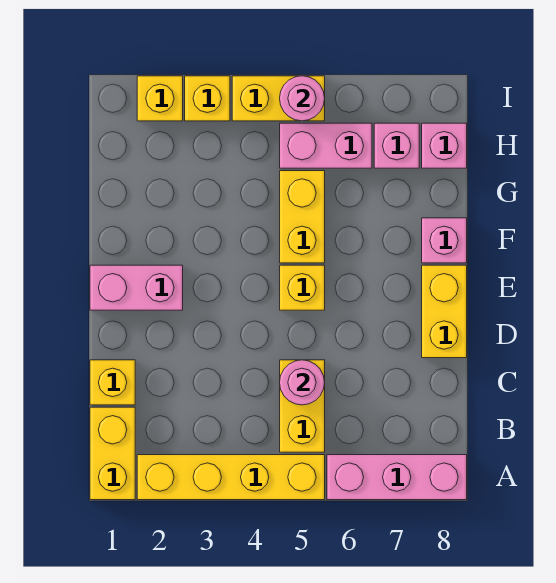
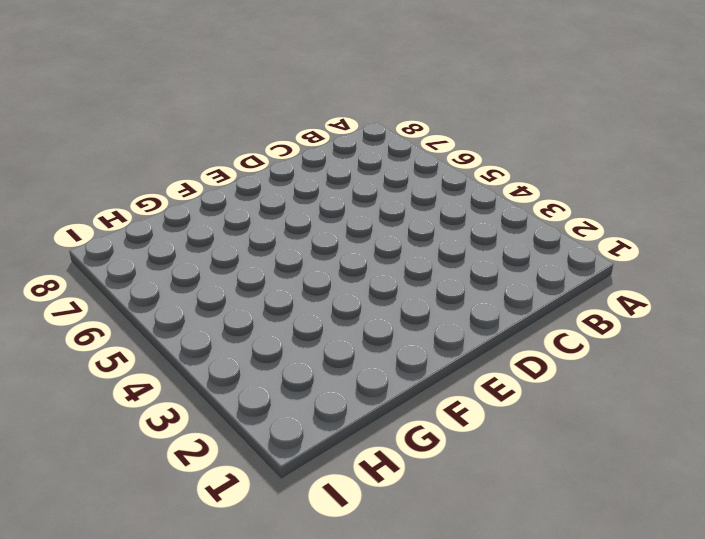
none -> yellow 1x2 brick [90,407,135,500]
none -> yellow 1x4 brick [137,455,325,500]
none -> pink 1x3 brick [327,455,467,500]

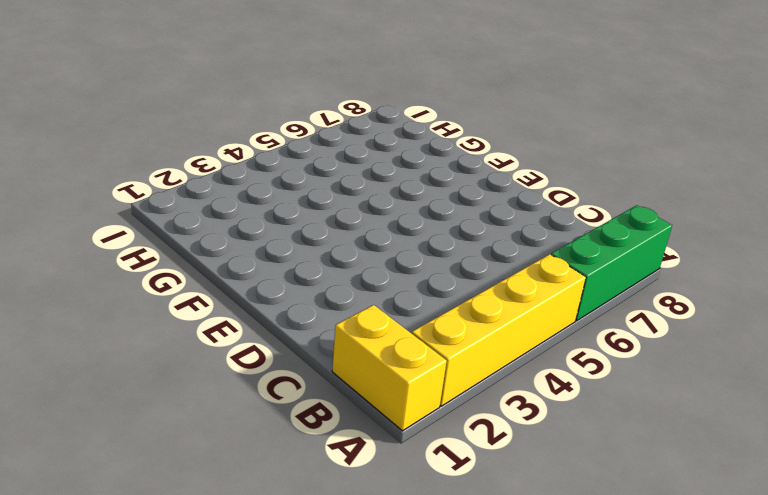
green 1x3 brick [551,205,672,321] -> pink 1x3 brick [327,455,467,500]
none -> yellow 1x2 brick [280,360,325,452]
none -> yellow 1x1 brick [90,360,135,405]
none -> yellow 1x2 brick [422,265,467,358]

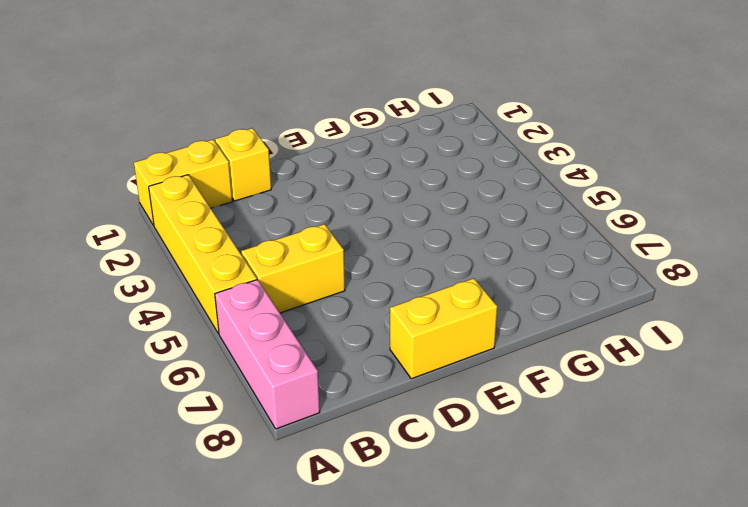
none -> pink 1x2 brick [90,265,183,310]
none -> yellow 1x1 brick [280,265,325,310]
none -> yellow 1x2 brick [280,171,325,263]

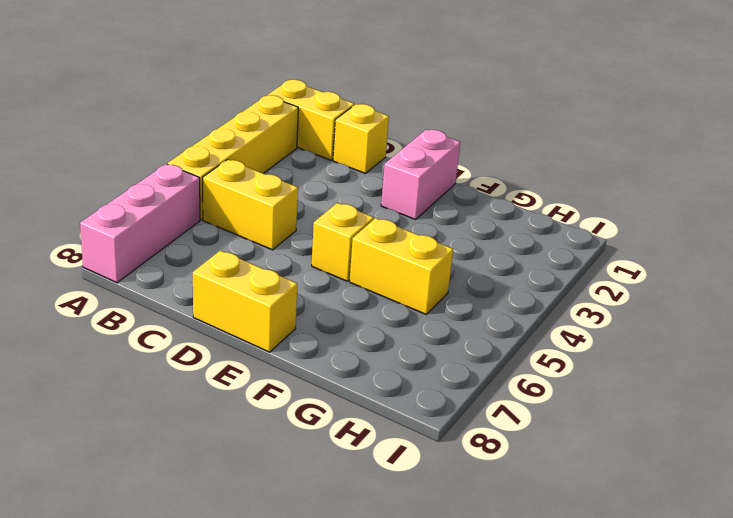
none -> pink 1x1 brick [422,218,467,263]
none -> pink 1x2 brick [280,123,372,168]
none -> pink 1x1 brick [374,123,419,168]

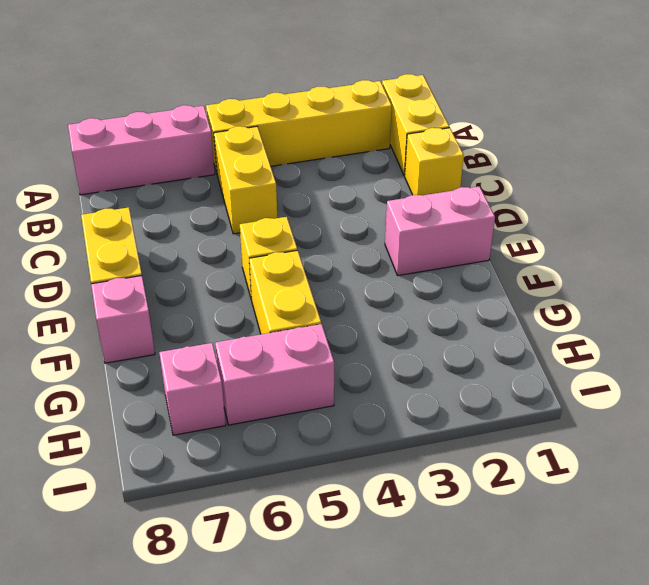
none -> pink 1x1 brick [422,123,467,168]
none -> yellow 1x1 brick [137,76,183,121]
none -> yellow 1x1 brick [185,76,230,121]

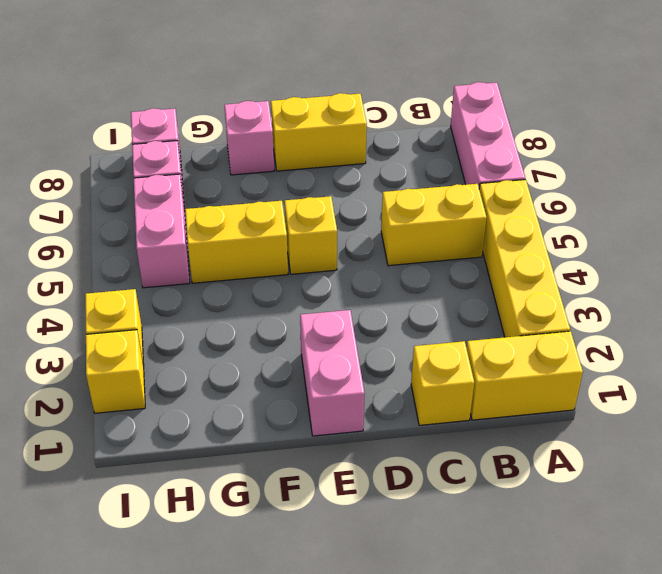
none -> yellow 1x2 brick [232,76,325,121]
none -> pink 1x1 round brick [280,360,325,405]
none -> pink 1x1 round brick [280,76,325,121]

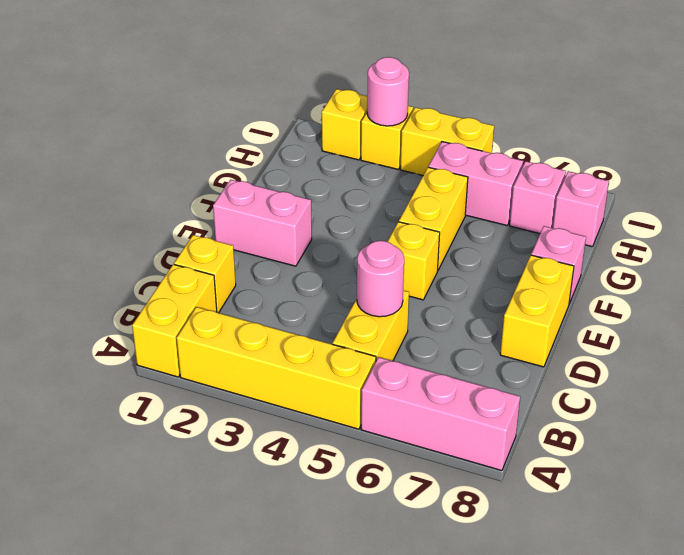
pink 1x1 round brick [367,57,409,126] -> pink 1x1 round brick moved to [280,76,325,121]

